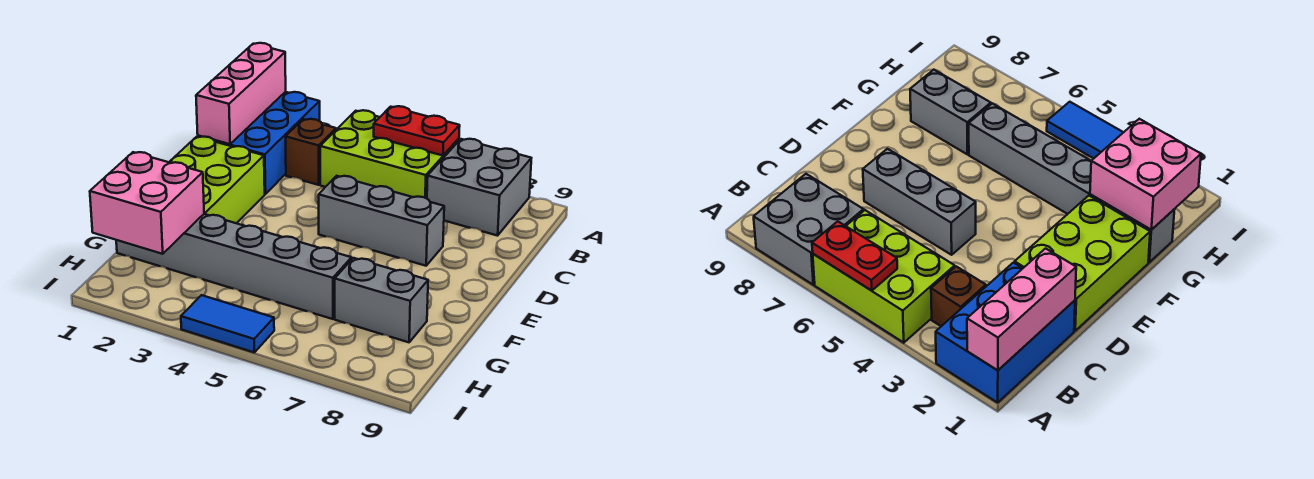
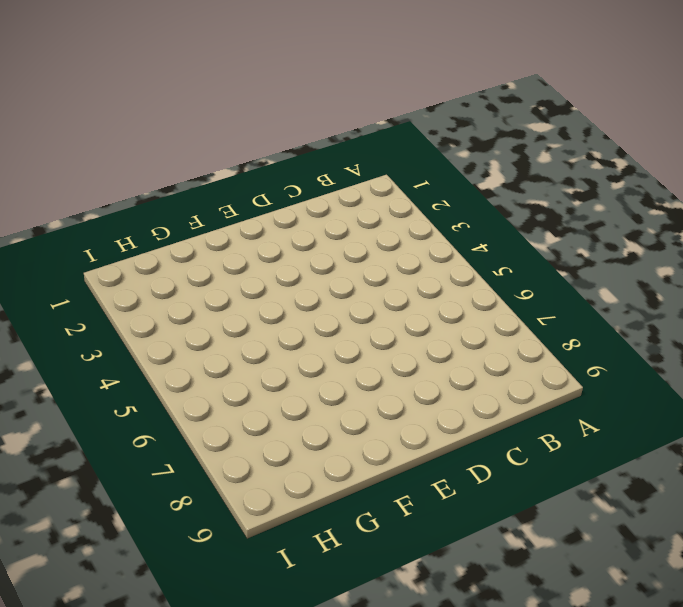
none -> blue 2x3 brick [198,92,320,194]
none -> lime 2x3 brick [320,110,459,199]
none -> grey 2x2 brick [427,139,531,236]

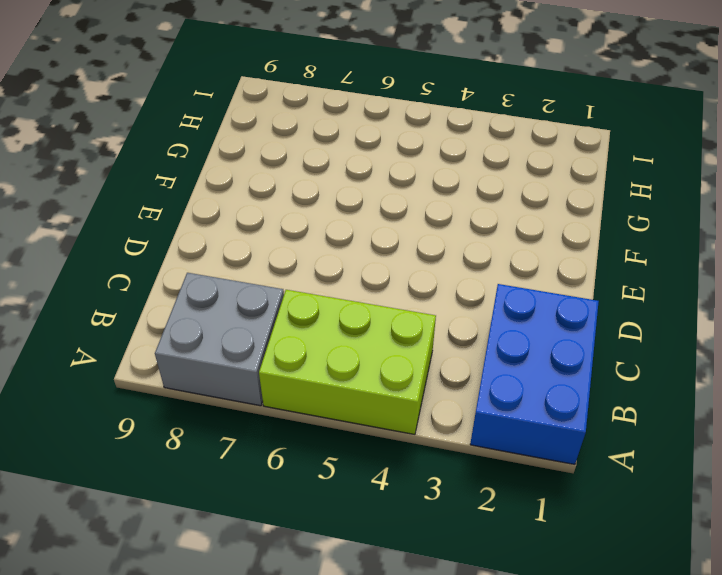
none -> brown 1x1 brick [285,119,336,185]
none -> lime 2x3 brick [169,137,265,223]
none -> grey 1x3 brick [319,176,444,266]

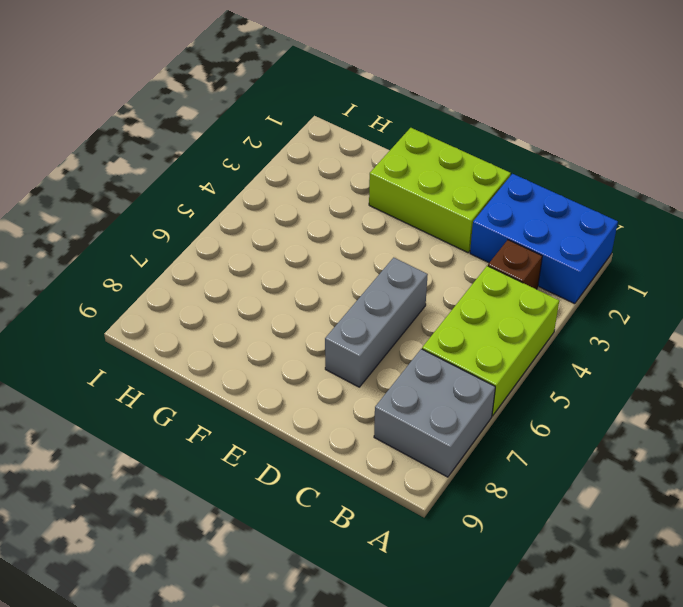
none -> grey 1x6 brick [116,214,352,319]
none -> grey 1x2 brick [335,258,428,342]
none -> blue 1x2 tile [181,295,274,352]

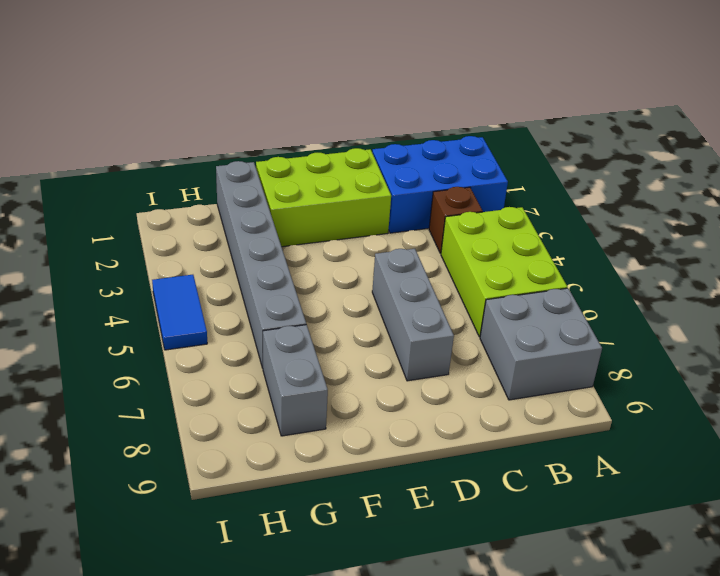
none -> pink 1x3 brick [196,43,286,144]
none -> red 1x2 plate [374,106,460,155]
none -> pink 2x2 brick [90,152,204,254]

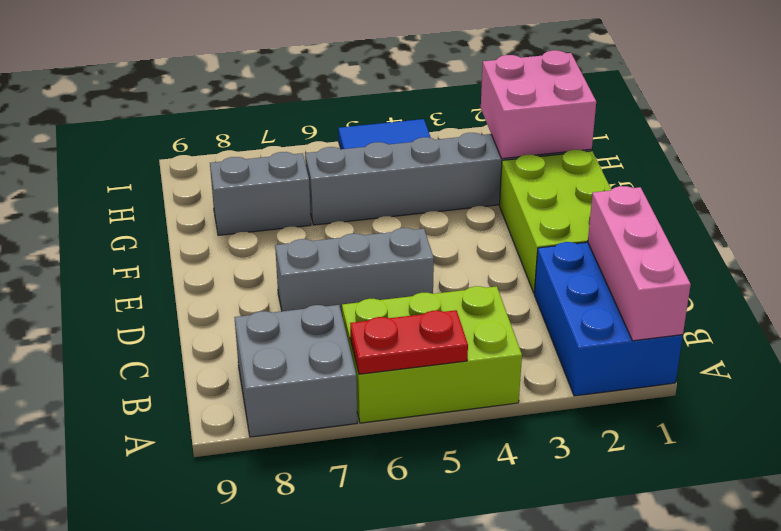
none -> brown 1x1 brick [285,119,336,185]

